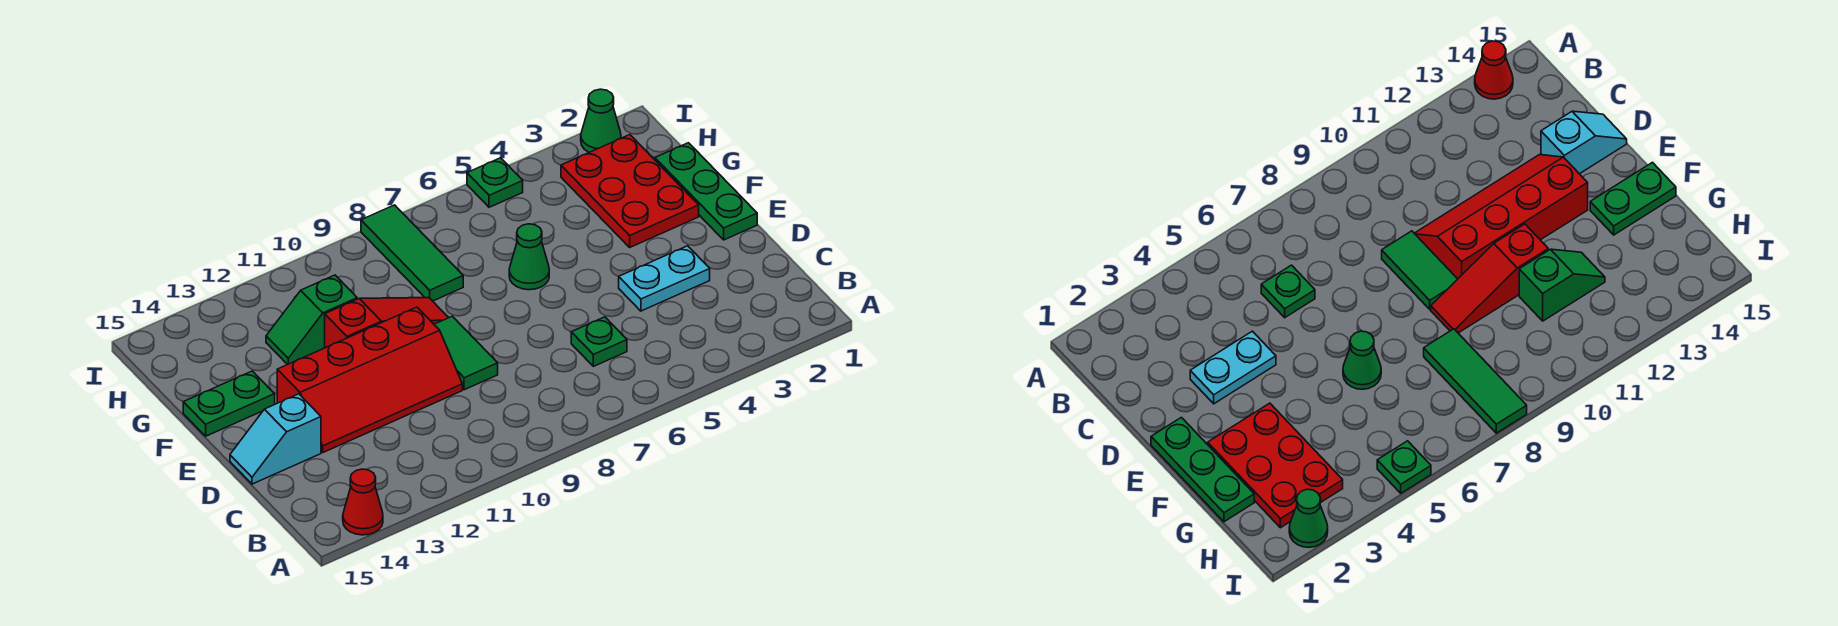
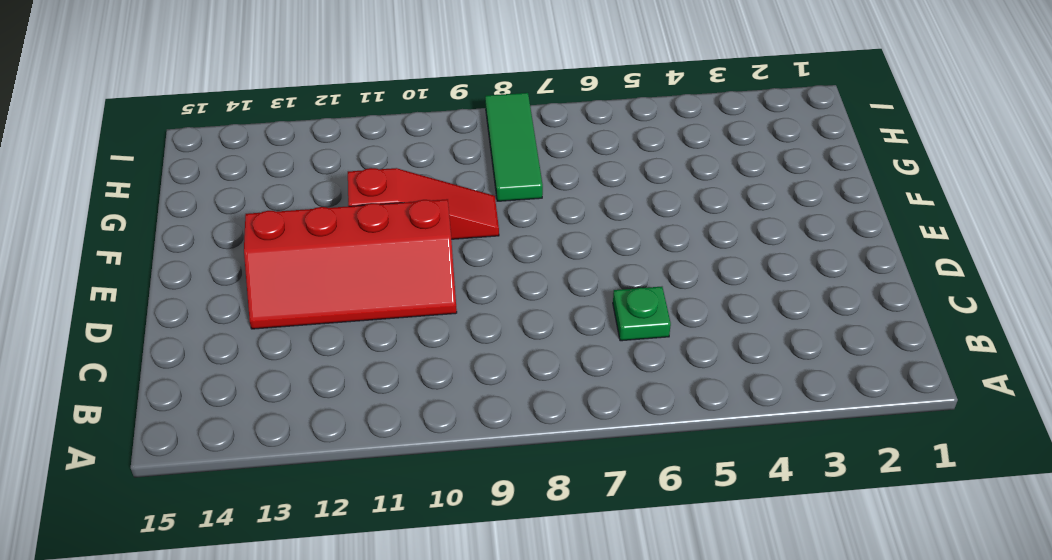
none -> red 1x1 cone [343,469,383,535]
none -> cyan 1x2 plate [619,246,710,311]
none -> green 1x2 tile [434,316,498,390]

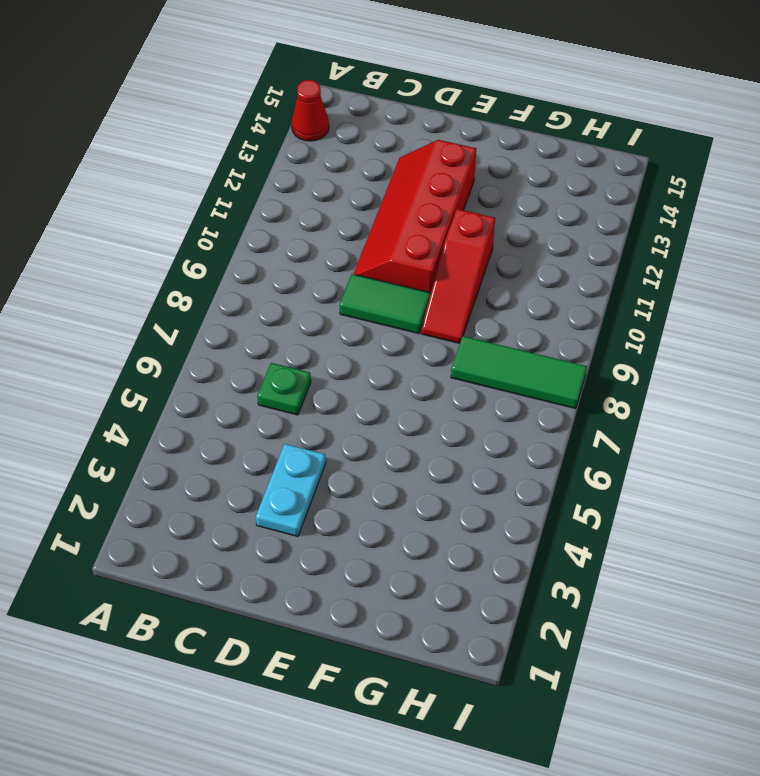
none -> cyan 1x2 slope [230,394,321,484]
none -> green 1x3 plate [655,143,757,240]
none -> red 2x3 plate [561,135,699,247]

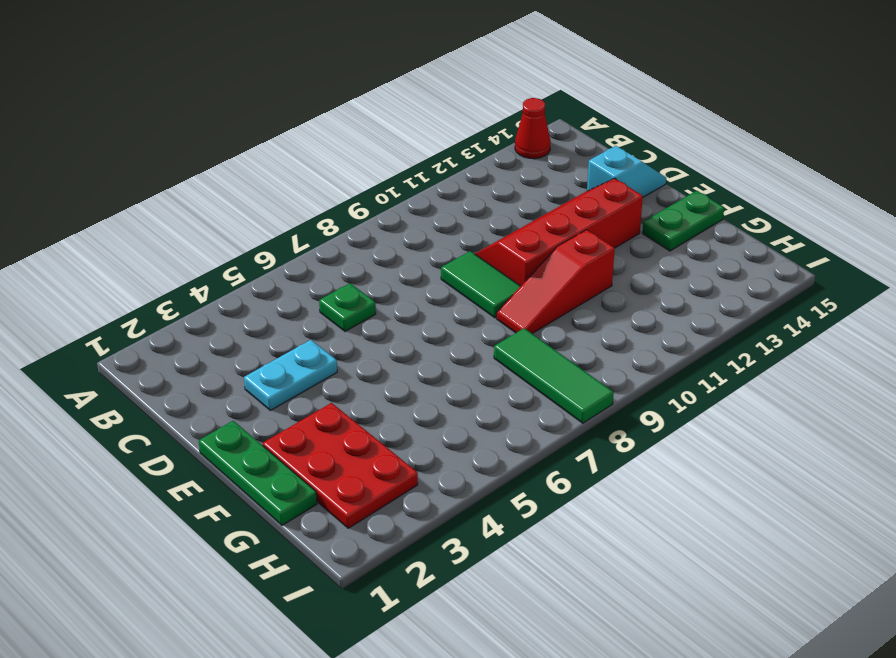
none -> green 1x1 cone [509,224,549,290]
none -> green 1x2 slope [266,275,357,365]
none -> green 1x1 cone [581,89,621,152]

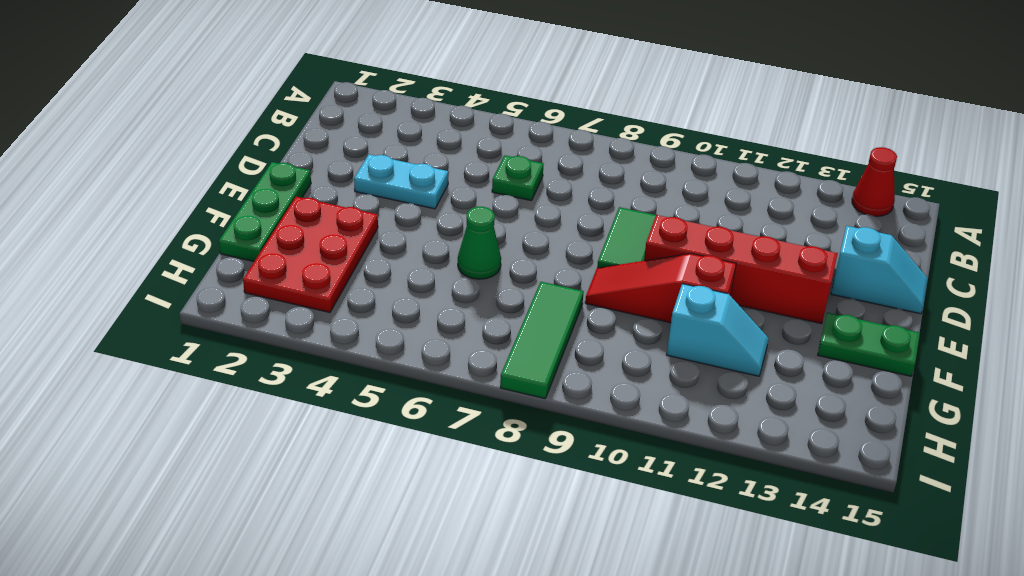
cyan 1x2 slope [667,284,769,376] -> green 1x2 slope [266,275,357,365]
none -> green 1x1 cone [581,89,621,152]
none -> green 1x1 plate [467,158,523,207]

